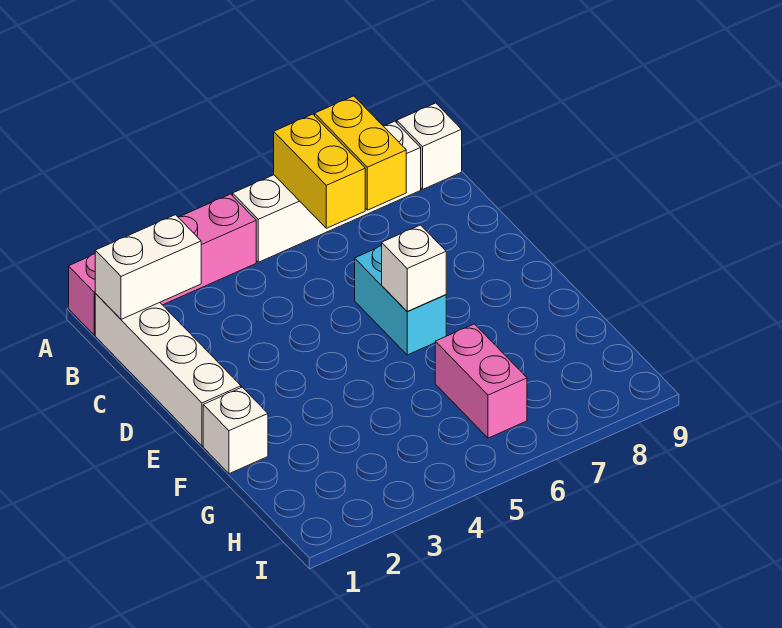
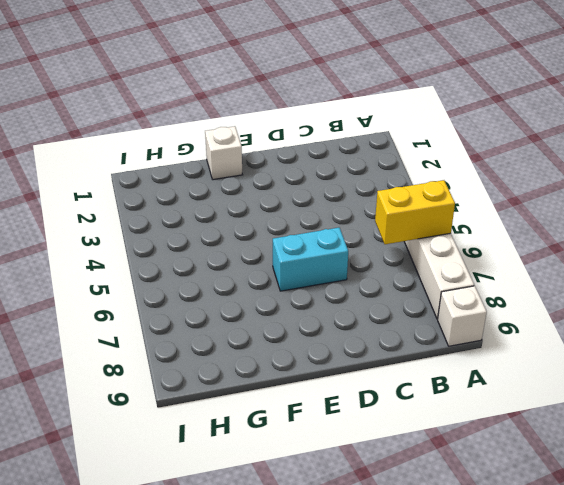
none -> pink 1x4 brick [69,194,256,335]
none -> white 1x4 brick [95,294,241,446]

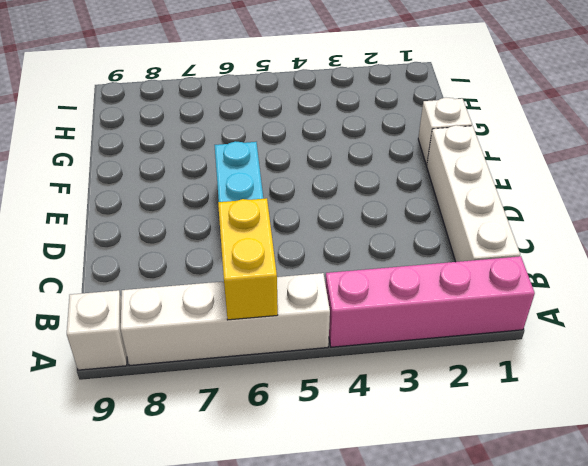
none -> pink 1x2 brick [435,324,527,438]
none -> yellow 1x2 brick [315,96,406,210]

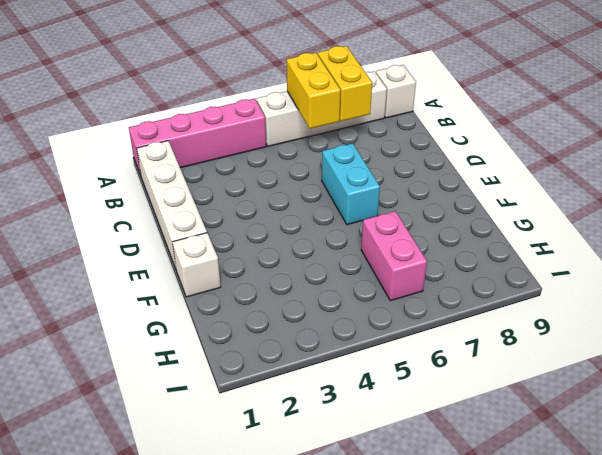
none -> white 1x2 brick [95,215,201,319]
none -> white 1x1 brick [382,225,446,312]

